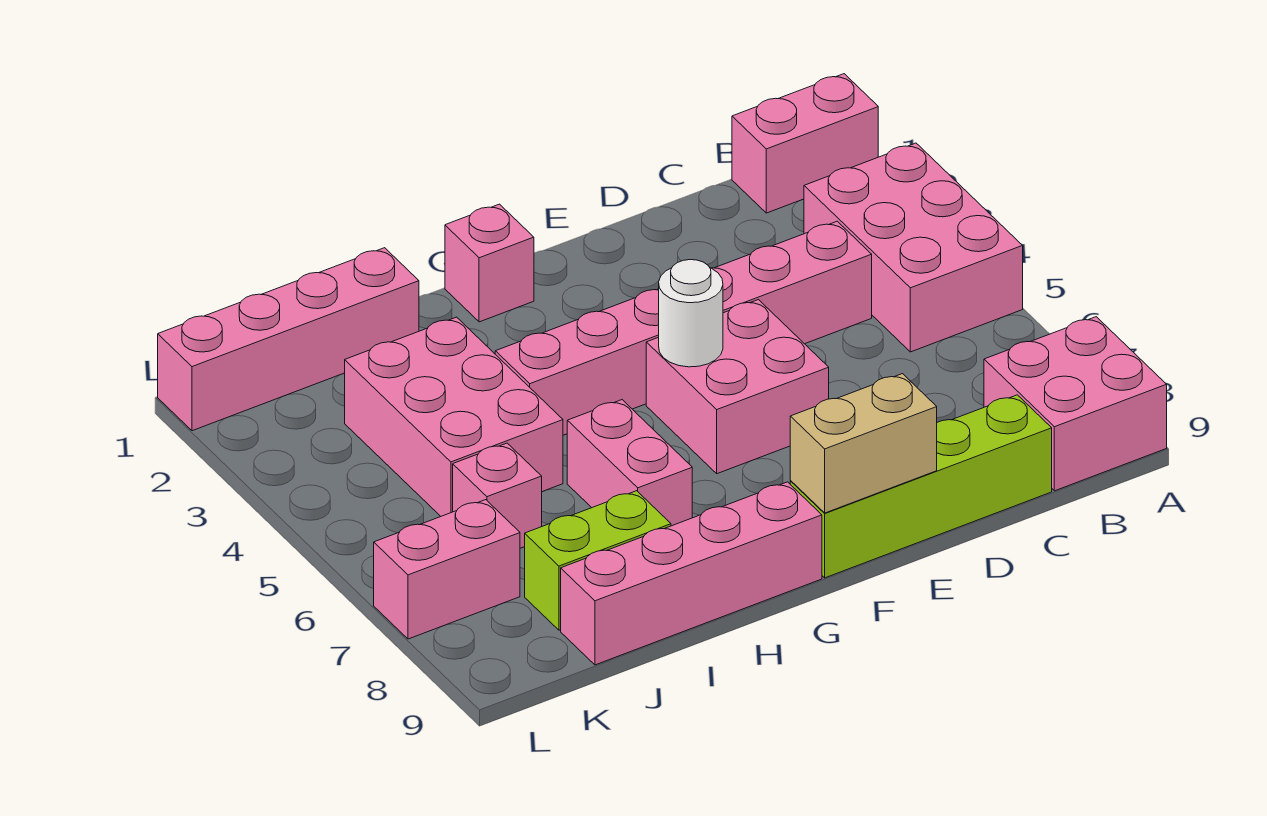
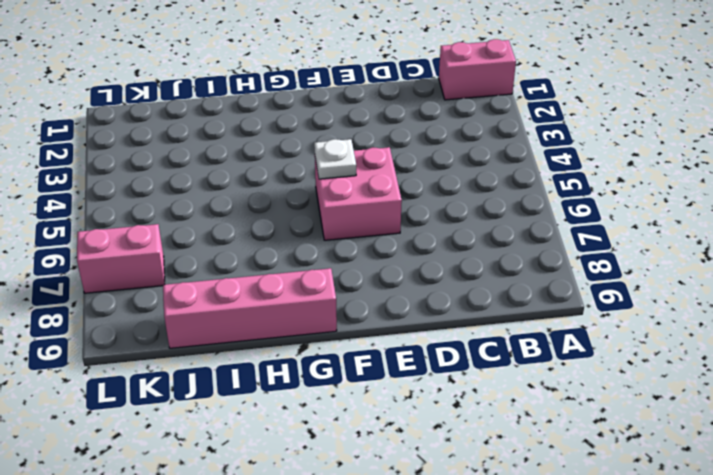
white 1x1 plate [314,139,356,179] -> white 1x1 round brick [659,260,723,367]
none -> pink 2x3 brick [804,143,1023,352]
none -> pink 2x2 brick [984,317,1167,491]
none -> pink 1x6 brick [495,221,872,435]

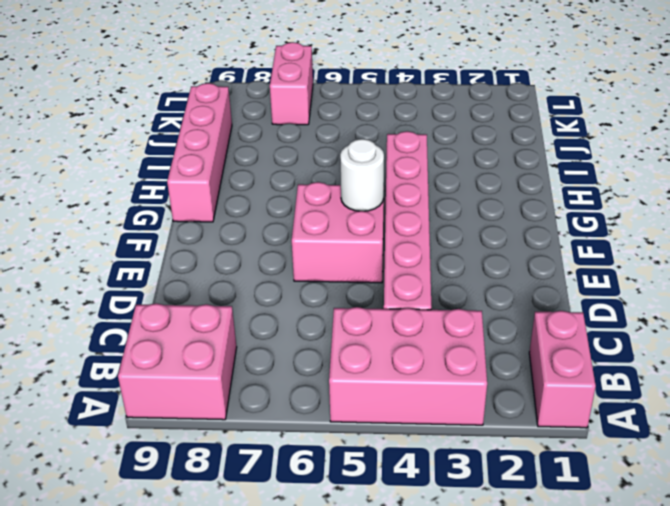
none -> lime 1x4 brick [790,395,1052,578]
none -> pink 1x1 brick [445,204,534,322]
none -> pink 1x2 brick [567,400,692,526]

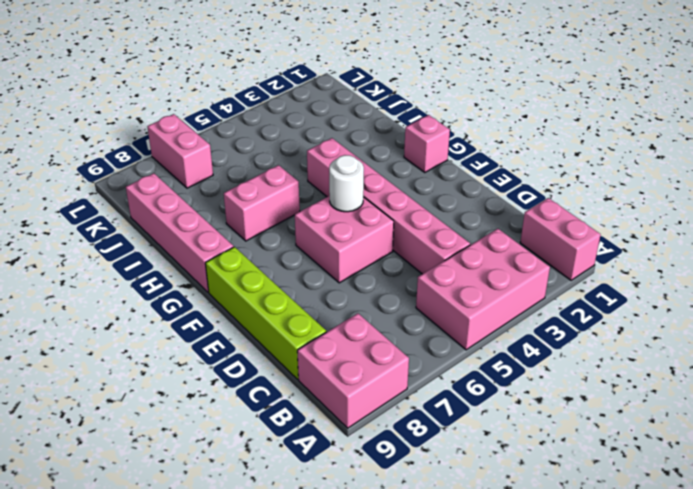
none -> pink 1x4 brick [158,248,419,431]
none -> pink 2x3 brick [345,317,563,516]
none -> lime 1x2 brick [525,491,671,630]

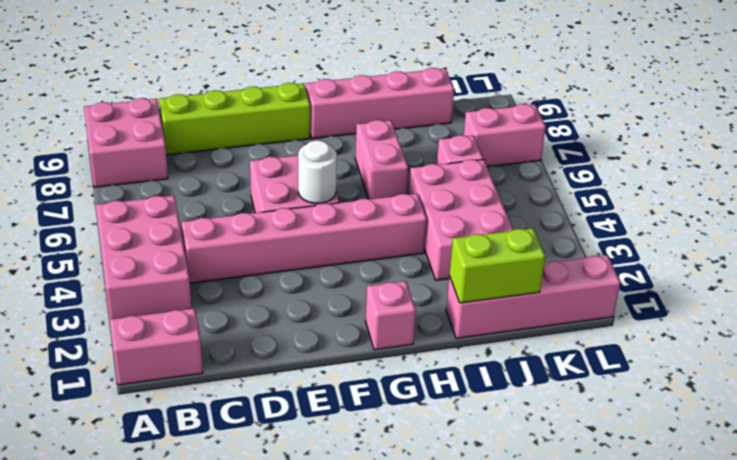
lime 1x2 brick [449,228,545,303] -> lime 1x2 brick moved to [525,491,671,630]
none -> tan 1x2 brick [790,374,937,513]

